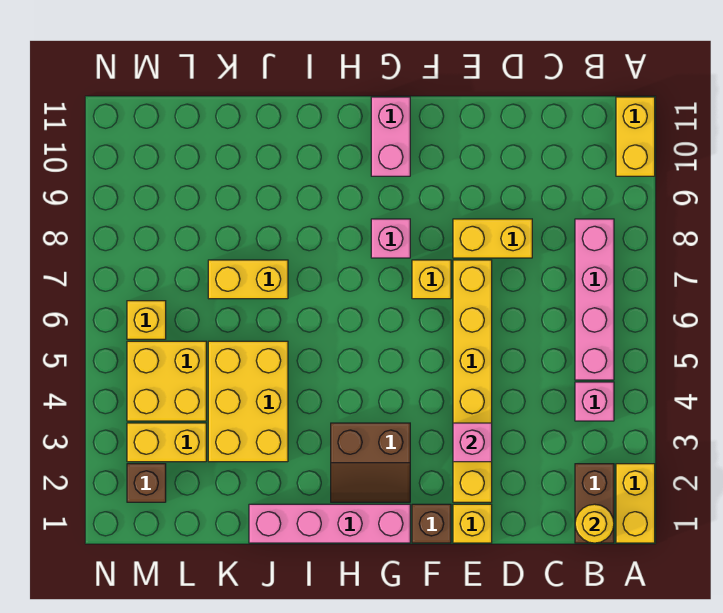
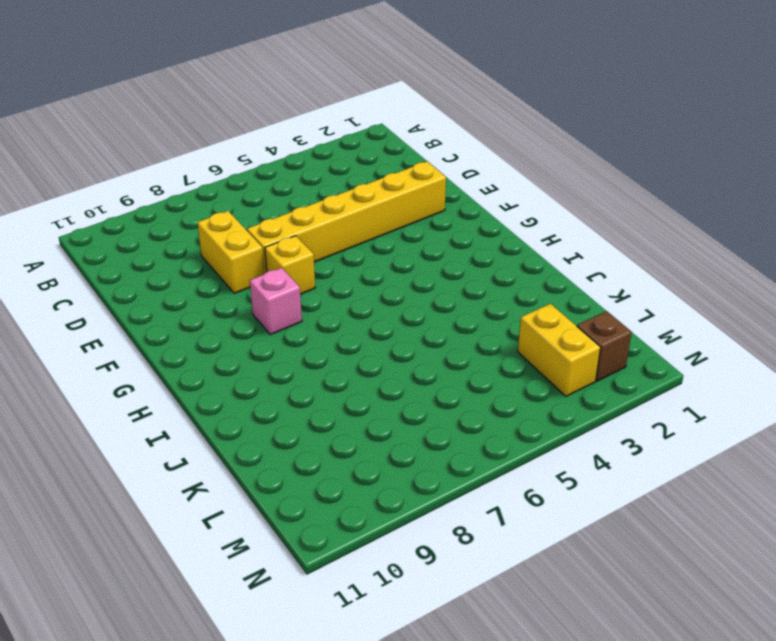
none -> yellow 1x2 brick [616,464,655,543]
none -> yellow 1x2 brick [616,97,655,176]
none -> brown 1x2 brick [575,464,614,543]

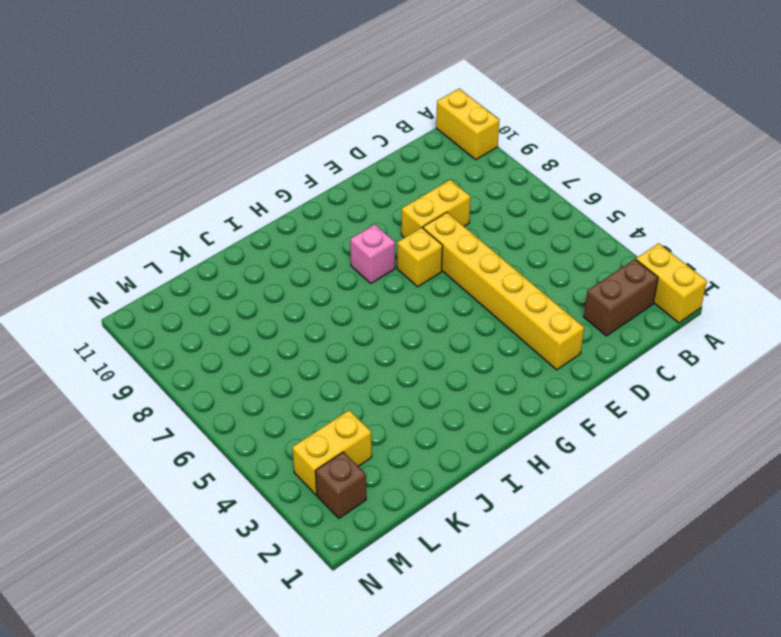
brown 1x2 brick [584,259,658,336] -> brown 1x2 brick turned to [575,464,614,543]
none -> pink 1x1 brick [575,382,614,421]
none -> pink 1x4 brick [575,219,614,380]
none -> yellow 1x1 brick [453,504,492,543]

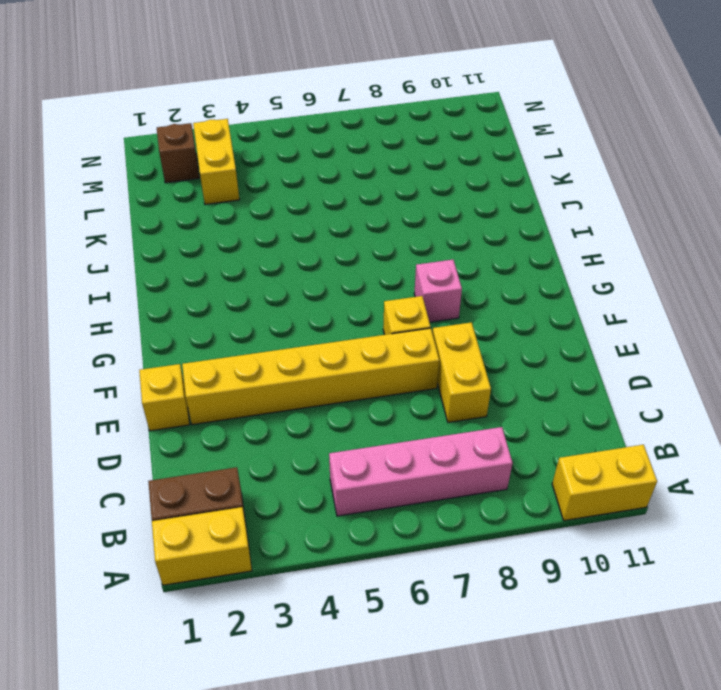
none -> pink 1x1 brick [575,382,614,421]
none -> brown 1x1 brick [412,504,451,543]
none -> pink 1x4 brick [249,504,410,543]

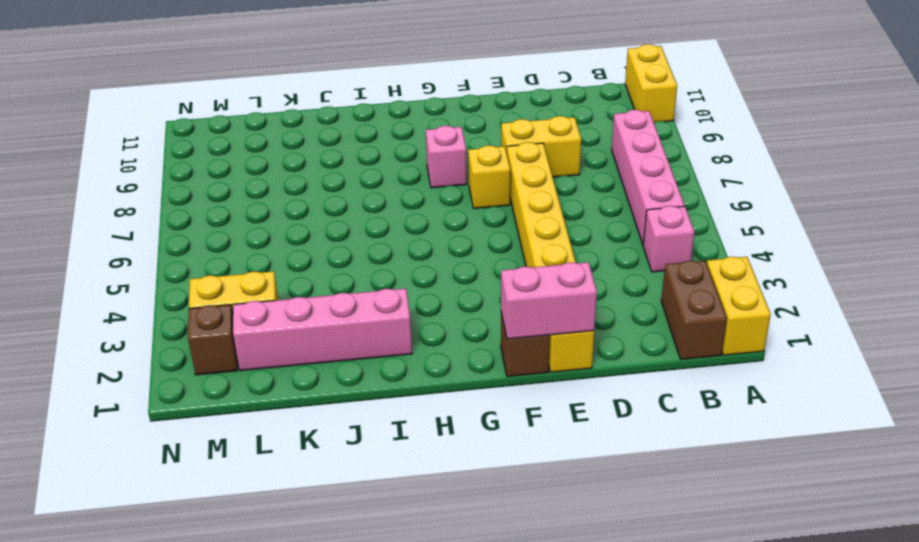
pink 1x2 brick [501,262,597,339] -> pink 1x2 brick turned to [371,97,410,176]
pink 1x4 brick [233,288,412,371] -> pink 1x4 brick moved to [249,504,410,543]
none -> brown 2x2 slope [331,423,410,502]
none -> yellow 2x3 brick [208,341,288,462]
none -> yellow 1x2 brick [208,260,288,299]

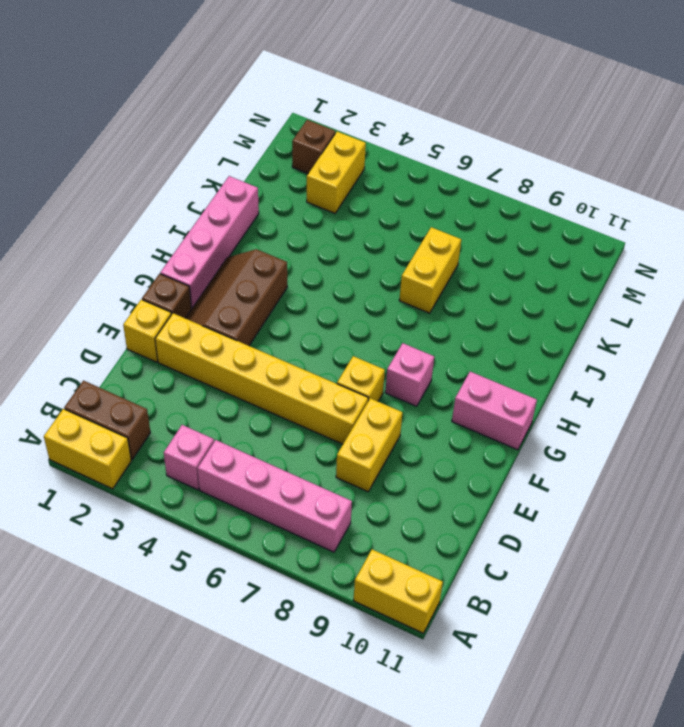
brown 2x3 slope [185,249,287,346] -> brown 2x2 slope [331,423,410,502]
none -> yellow 2x3 brick [208,341,288,462]
none -> yellow 2x2 brick [127,341,206,421]
none -> yellow 1x1 brick [127,301,166,339]

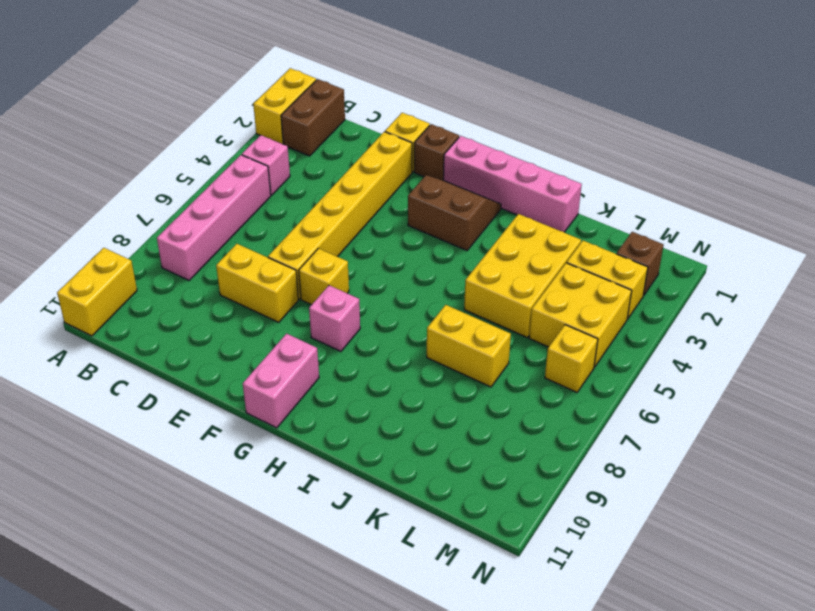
none -> yellow 1x1 round brick [575,504,614,543]
none -> pink 1x1 brick [453,423,492,462]

